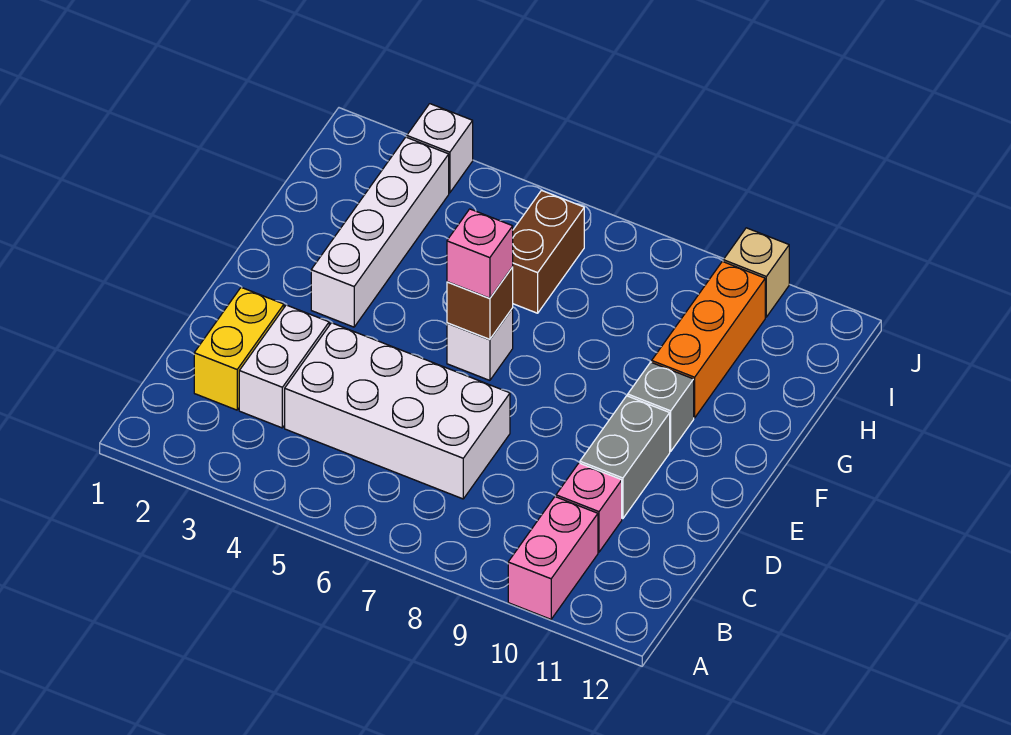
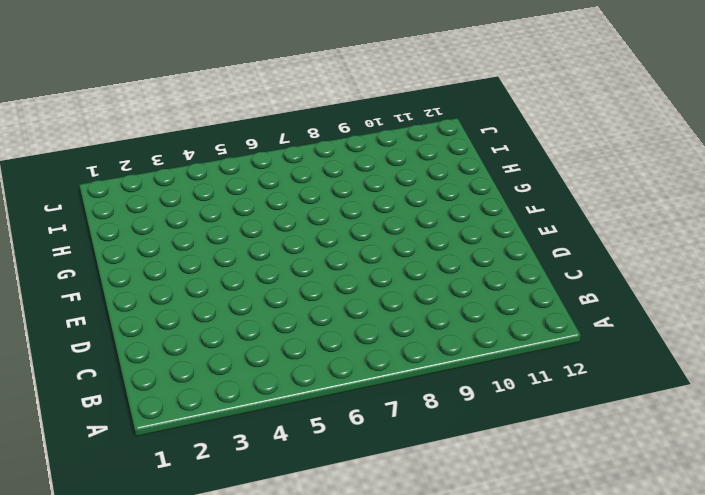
none -> pink 1x2 brick [508,497,598,619]
none -> yellow 1x2 brick [194,287,284,410]
none -> white 1x2 brick [239,305,329,428]

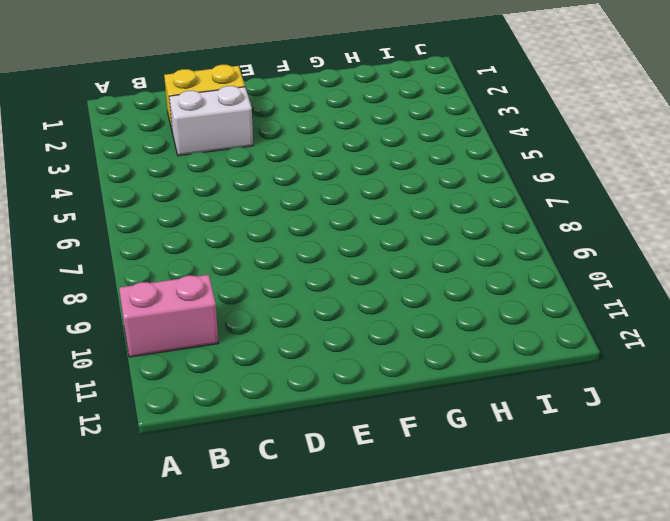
none -> white 2x4 brick [285,323,510,499]
none -> pink 1x1 brick [556,463,622,552]
none -> grey 1x2 brick [580,396,670,519]

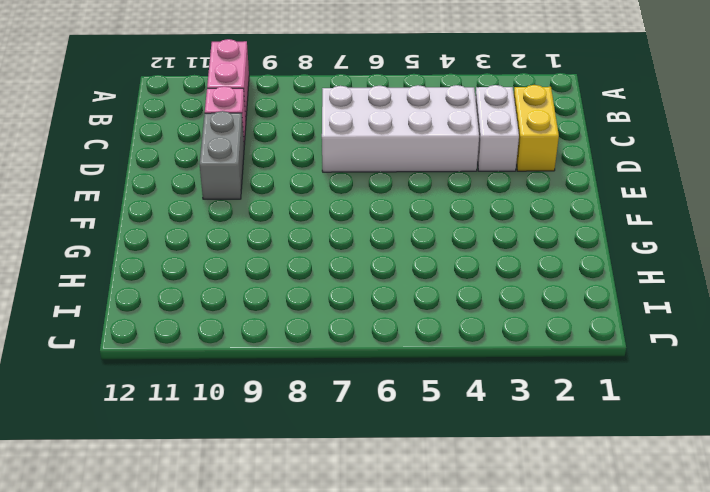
none -> white 1x4 brick [311,137,449,327]
none -> white 1x1 brick [447,308,513,380]
none -> grey 1x1 brick [628,362,694,451]

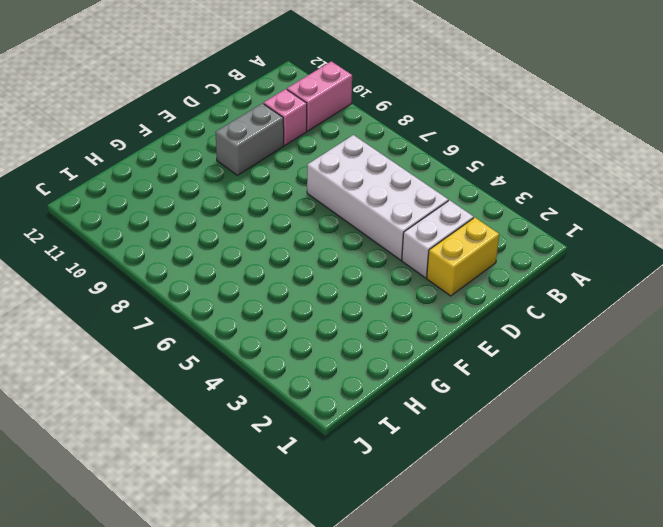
none -> white 1x4 brick [311,137,449,327]
none -> white 1x1 brick [447,308,513,380]
none -> grey 1x1 brick [628,362,694,451]

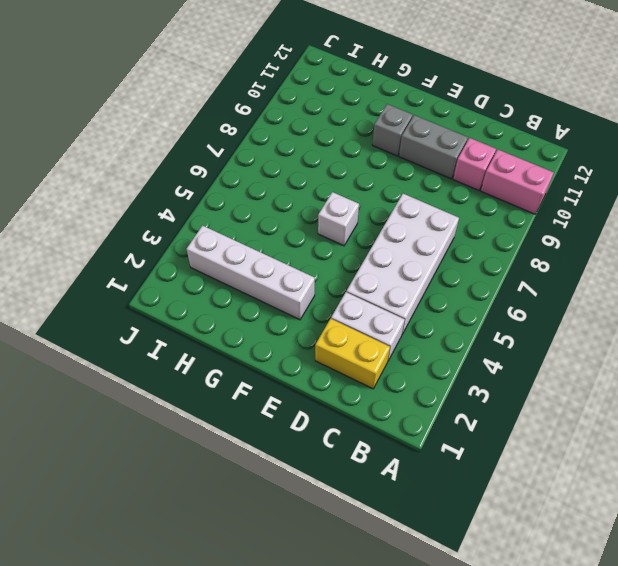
none -> orange 1x3 brick [652,261,765,418]
none -> brown 1x2 brick [513,190,584,313]
none -> white 1x1 brick [407,104,473,193]

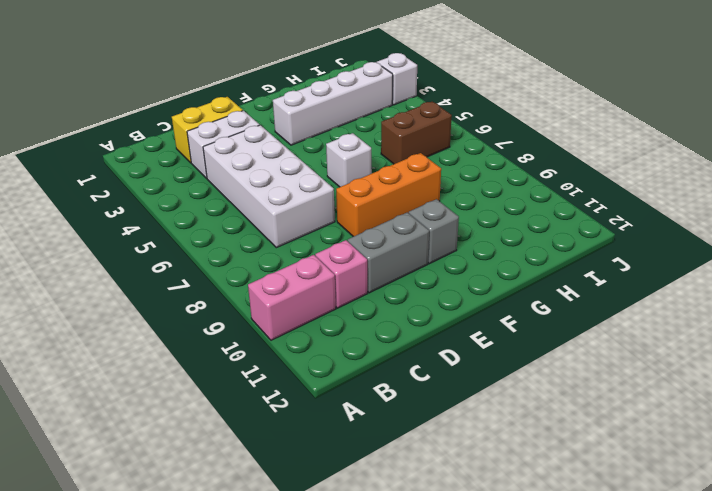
orange 1x3 brick [336,153,441,237] -> orange 1x3 brick moved to [652,261,765,418]
none -> tan 1x1 brick [723,228,789,317]
none -> brown 1x1 brick [447,267,513,340]
none -> pink 1x1 brick [447,209,513,298]

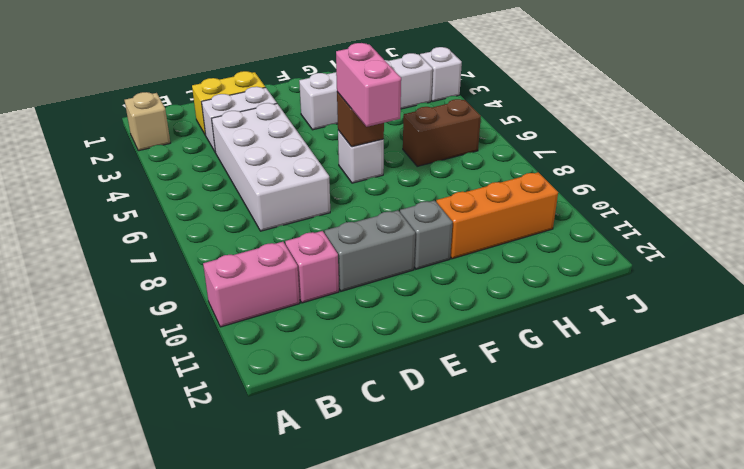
tan 1x1 brick [125,92,170,151] -> tan 1x1 brick moved to [723,228,789,317]
pink 1x2 brick [336,43,401,127] -> pink 1x1 brick [447,209,513,298]

